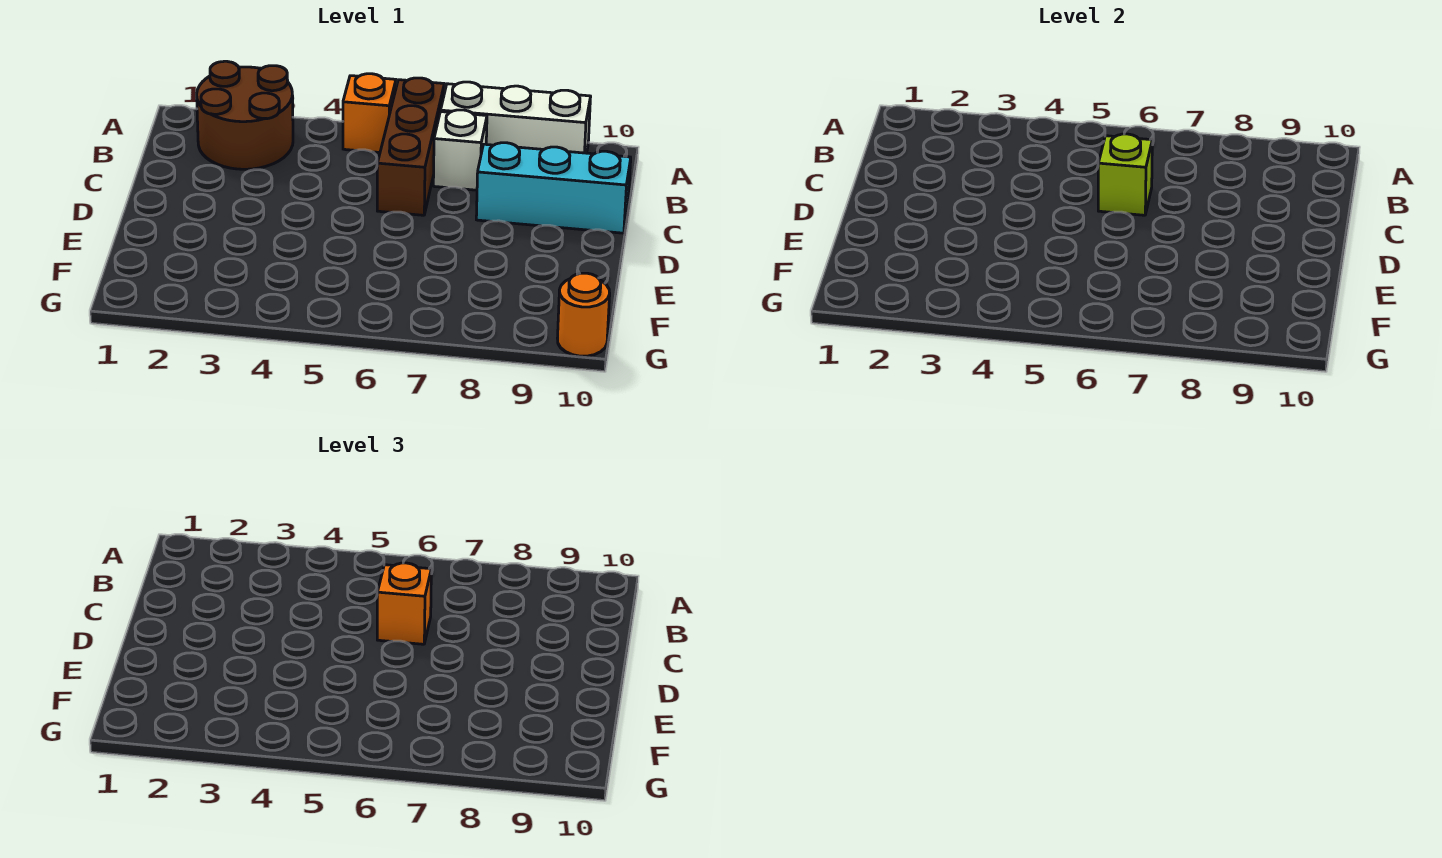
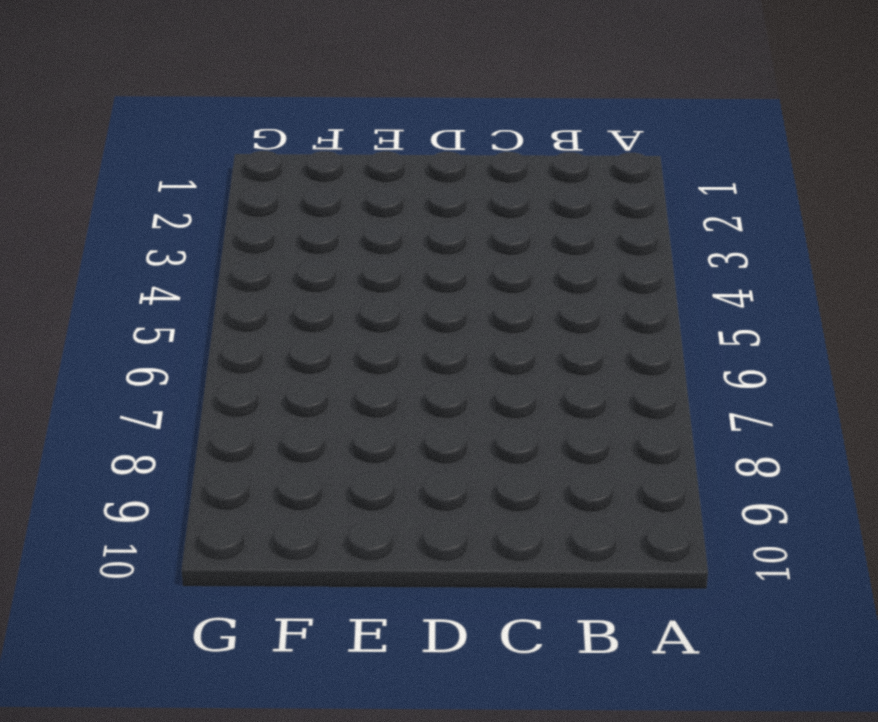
none -> brown 2x2 round brick [197,61,293,169]
none -> orange 1x1 brick [343,74,396,153]

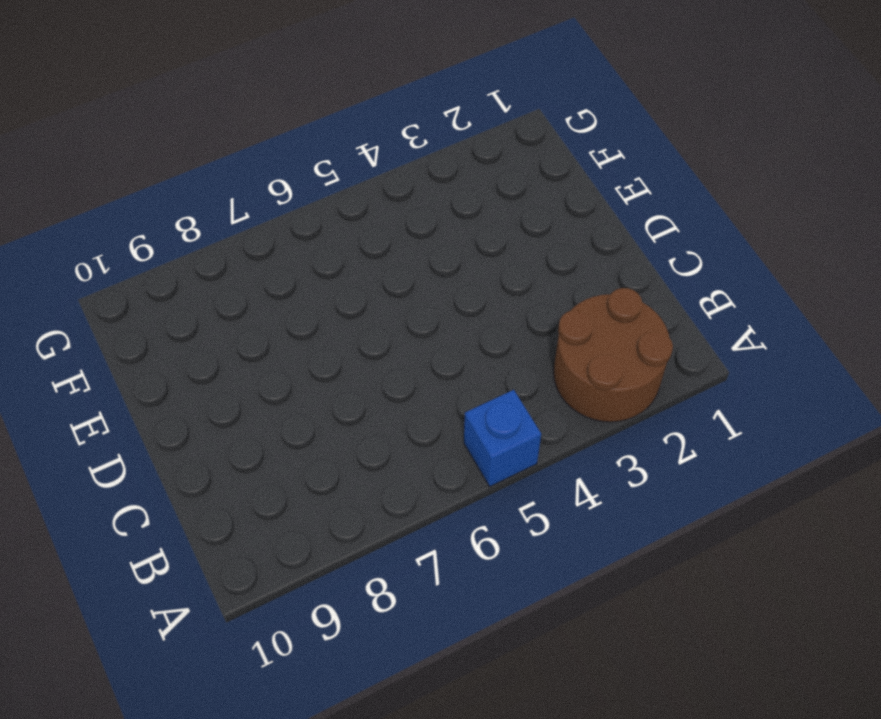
blue 1x1 brick [464,390,541,487] -> orange 1x1 brick [343,74,396,153]
none -> brown 1x3 brick [377,78,444,215]
none -> white 1x3 brick [441,82,591,153]

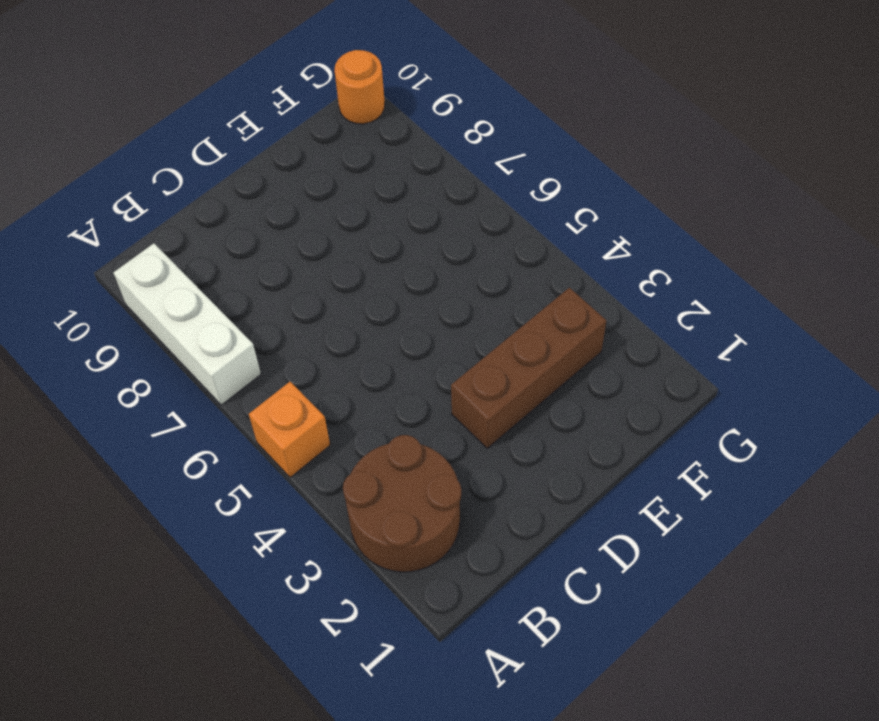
brown 1x3 brick [451,288,606,448] -> brown 1x3 brick moved to [377,78,444,215]
none -> white 1x1 brick [433,110,487,190]
none -> cyan 1x3 brick [476,143,631,233]

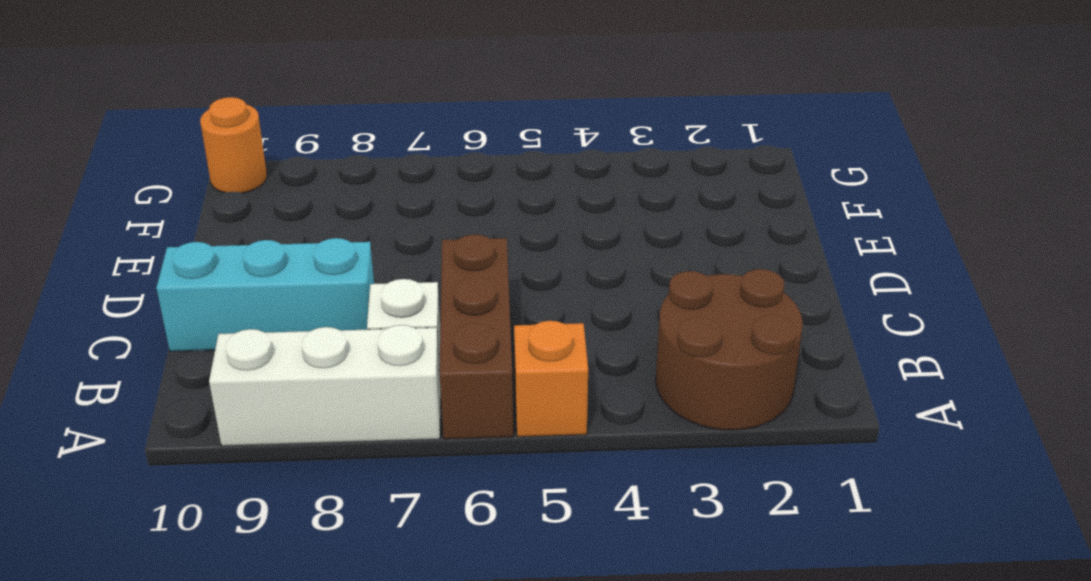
none -> lime 1x1 brick [1098,134,1152,215]
none -> orange 1x1 brick [377,563,431,644]

